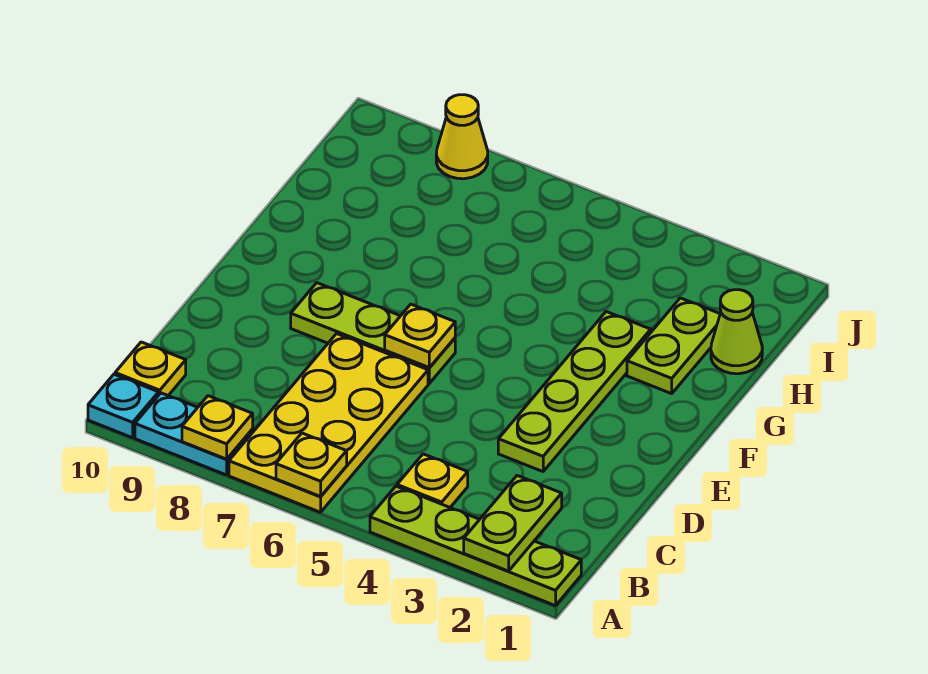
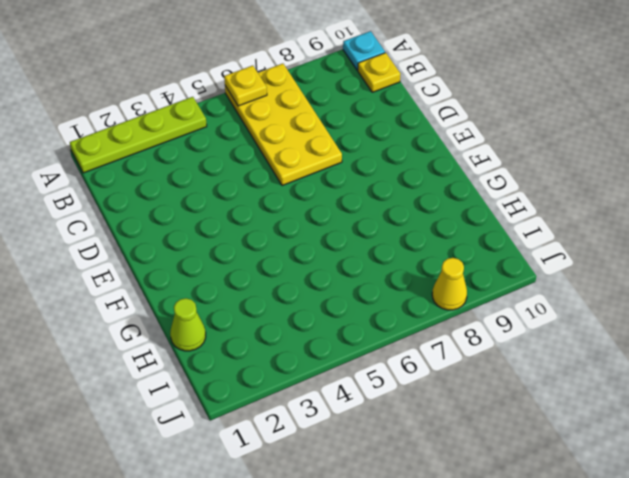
none -> cyan 1x2 plate [135,393,253,475]
none -> yellow 1x1 plate [397,454,468,507]
none -> lime 1x4 plate [498,312,651,472]

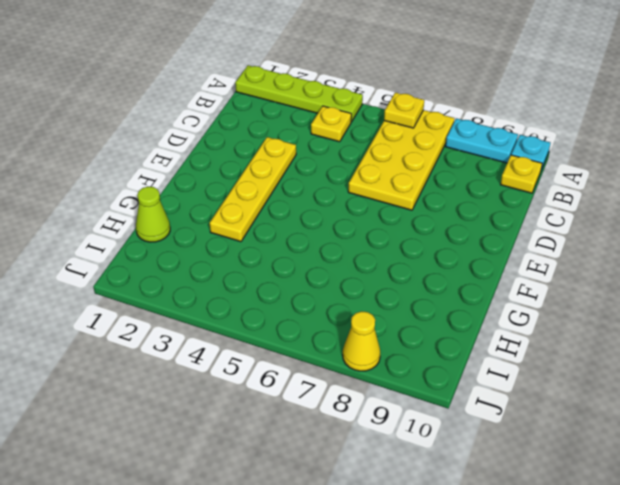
yellow 1x4 plate [210,137,296,242] -> lime 1x4 plate [498,312,651,472]
none -> lime 1x3 plate [291,283,455,383]
none -> lime 1x2 plate [627,298,720,394]
none -> lime 1x2 plate [464,476,562,571]

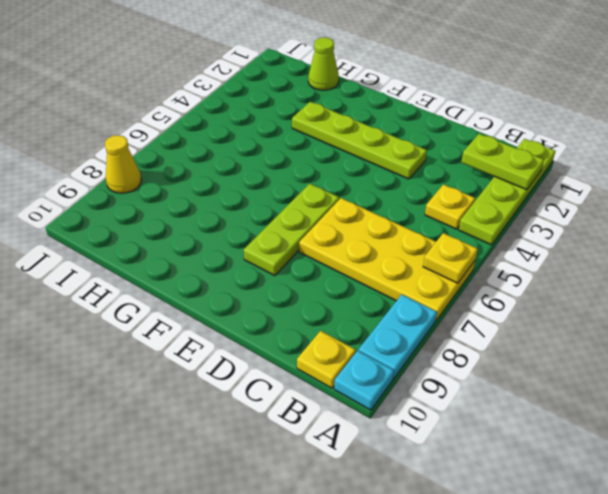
none -> lime 1x2 plate [627,298,720,394]
none -> yellow 1x1 plate [182,396,253,459]
none -> yellow 1x1 plate [385,304,455,367]

